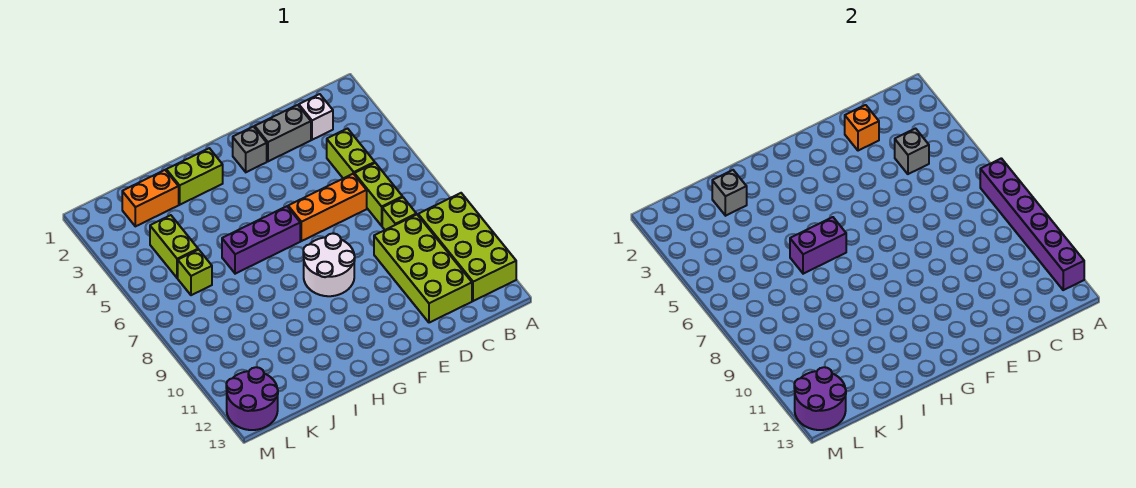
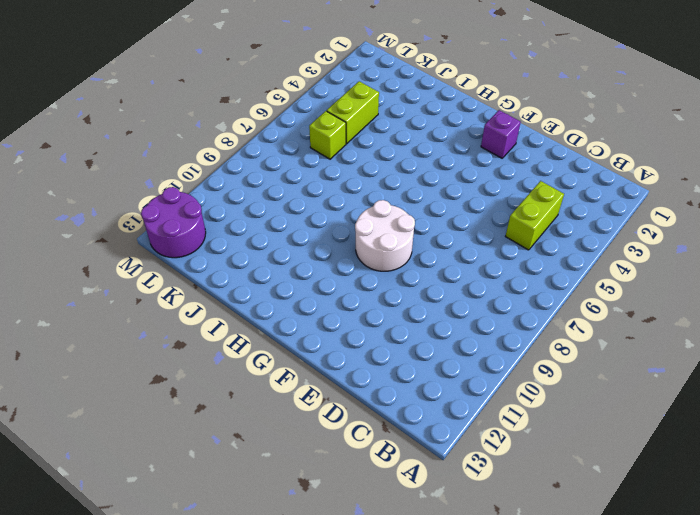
purple 1x1 brick [481,110,521,158] -> grey 1x1 brick [233,127,267,172]
none -> lime 2x4 brick [418,193,516,301]
none -> white 1x1 brick [299,94,333,140]
none -> lime 1x2 brick [354,163,403,226]

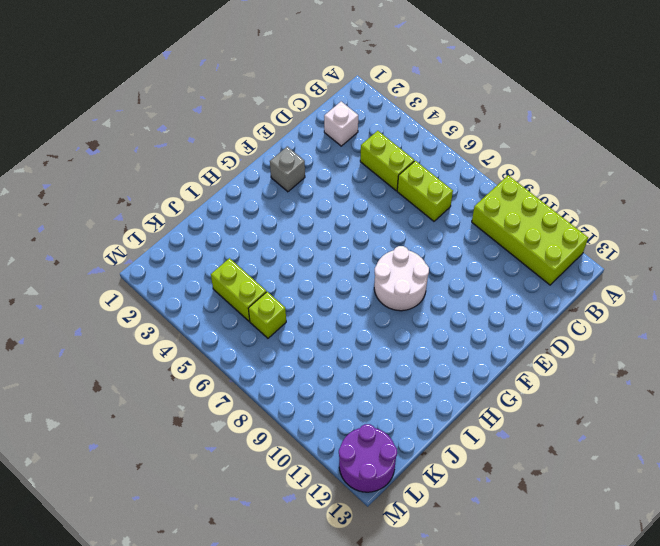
none -> lime 1x1 brick [382,198,416,230]
none -> lime 2x4 brick [374,214,472,323]
none -> grey 1x2 brick [255,105,311,161]

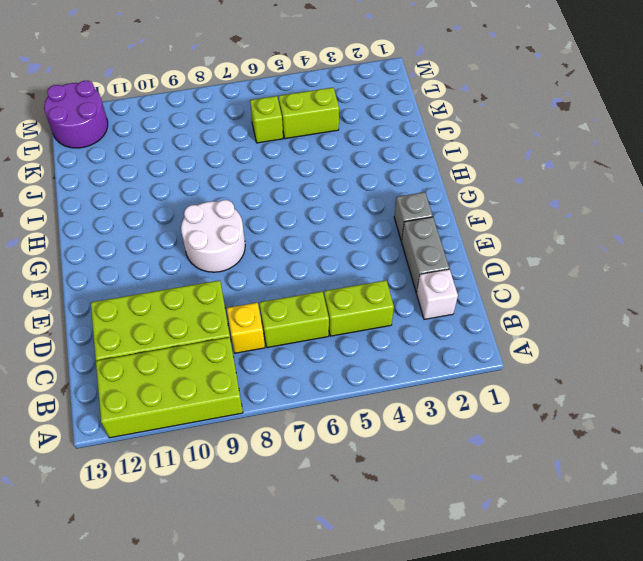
yellow 1x1 brick [227,303,265,353] -> lime 1x1 brick [382,198,416,230]
none -> orange 1x3 brick [288,174,367,241]
none -> purple 1x3 brick [222,206,300,274]
none -> lime 1x2 brick [166,148,223,205]

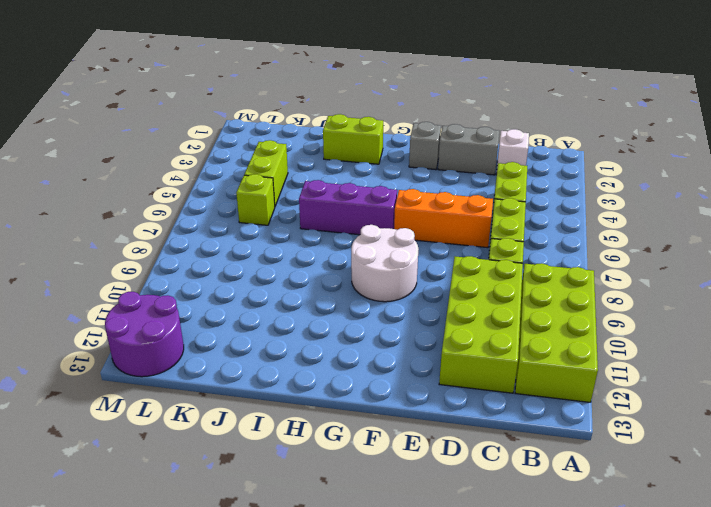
none -> orange 1x2 brick [122,170,179,226]
none -> purple 1x6 brick [980,158,1084,290]
none -> grey 1x1 brick [895,129,929,174]

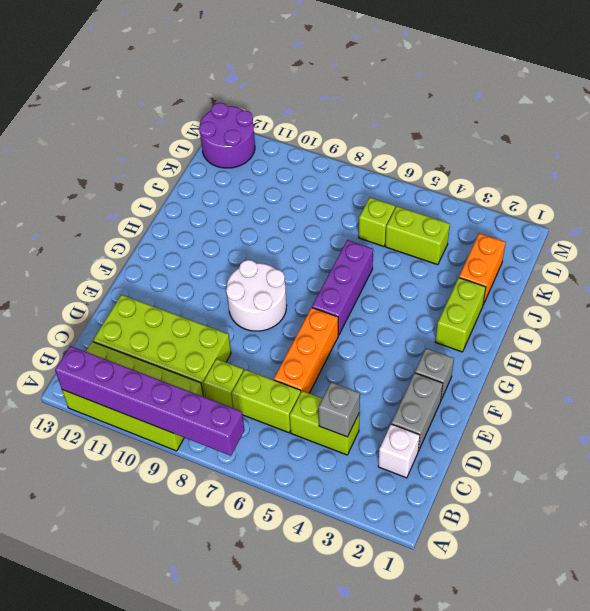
none -> orange 1x1 brick [845,105,879,151]
none -> purple 1x2 brick [790,217,846,274]
none -> grey 1x1 brick [712,170,747,216]

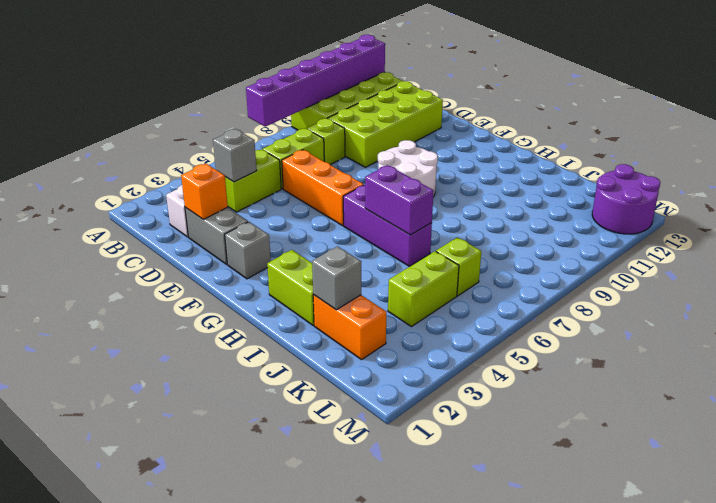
none -> purple 2x2 round brick [794,367,846,430]

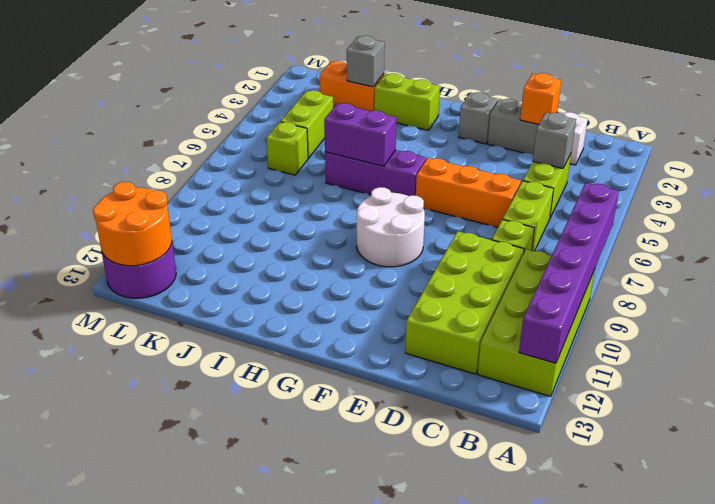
orange 2x2 round brick [93,182,172,266] -> purple 2x2 round brick [794,367,846,430]

